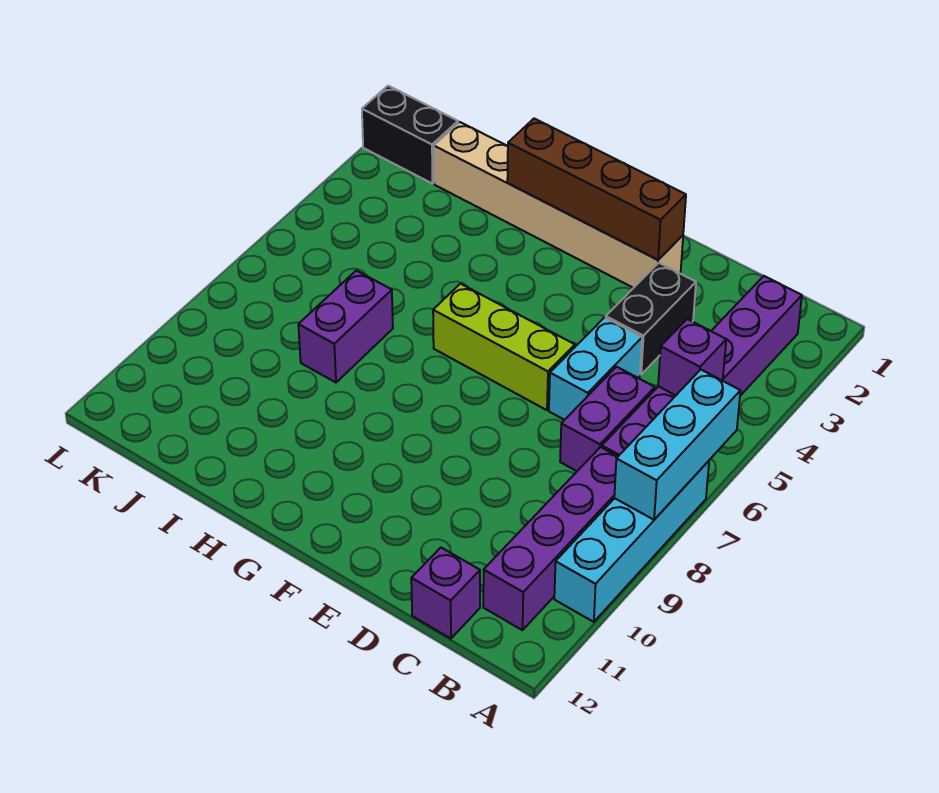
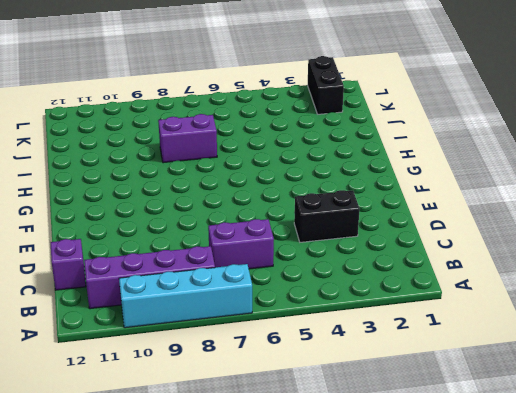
none -> purple 1x6 brick [602,276,802,456]
none -> cyan 1x2 brick [549,318,642,420]
none -> tan 1x6 brick [434,122,683,288]

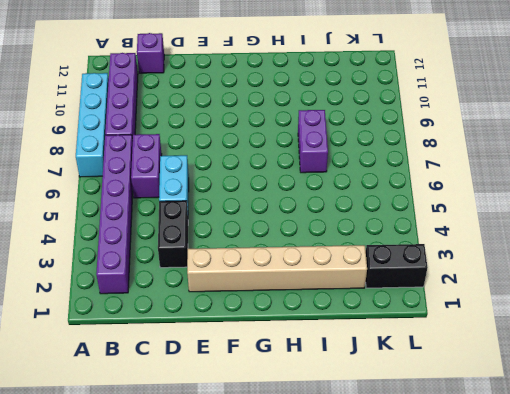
none -> lime 1x3 brick [433,284,575,410]
none -> cyan 1x3 brick [614,370,740,520]
none -> purple 1x1 brick [658,319,726,395]

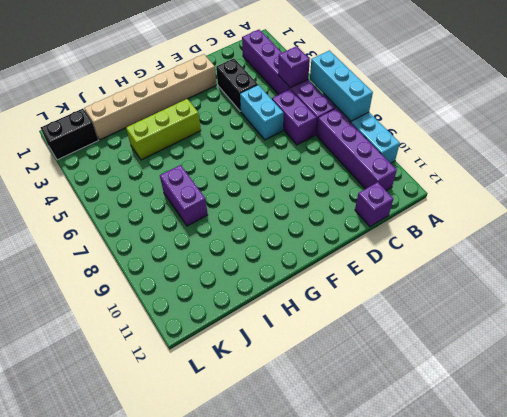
lime 1x3 brick [126,99,201,160] -> lime 1x3 brick moved to [433,284,575,410]
none -> brown 1x4 brick [507,119,686,260]

